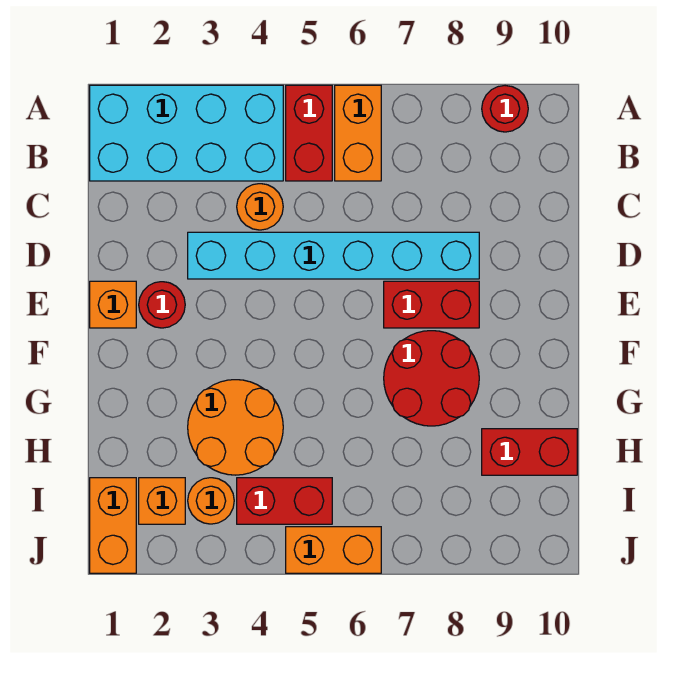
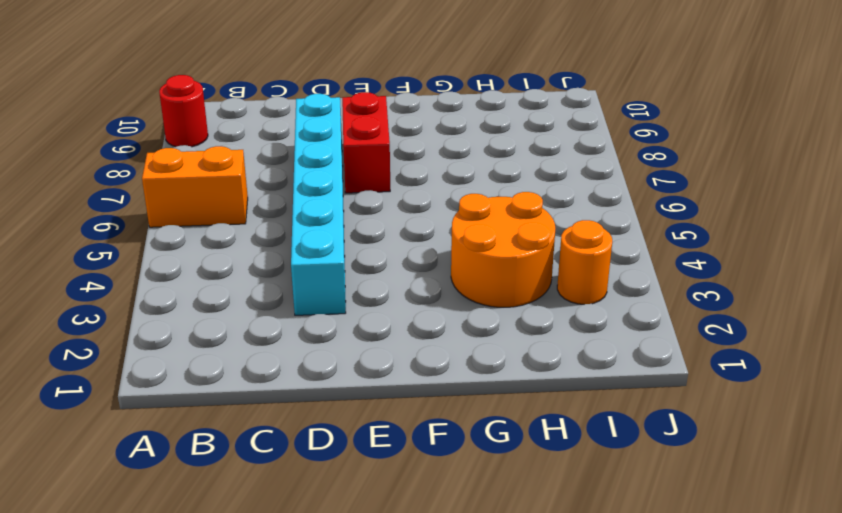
none -> cyan 2x4 brick [90,85,283,181]
none -> red 1x2 brick [286,85,332,181]
none -> orange 1x1 round brick [237,184,283,230]

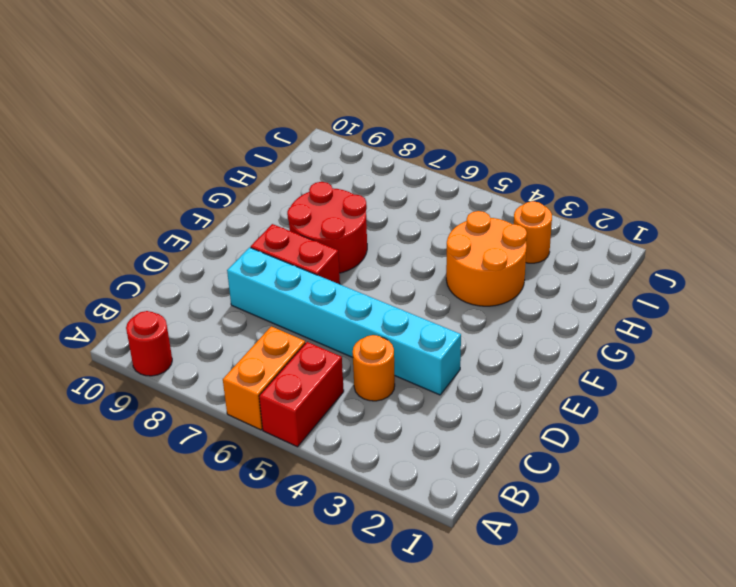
none -> cyan 2x4 brick [90,85,283,181]
none -> orange 1x1 brick [90,281,136,328]
none -> red 1x1 round brick [139,282,185,328]

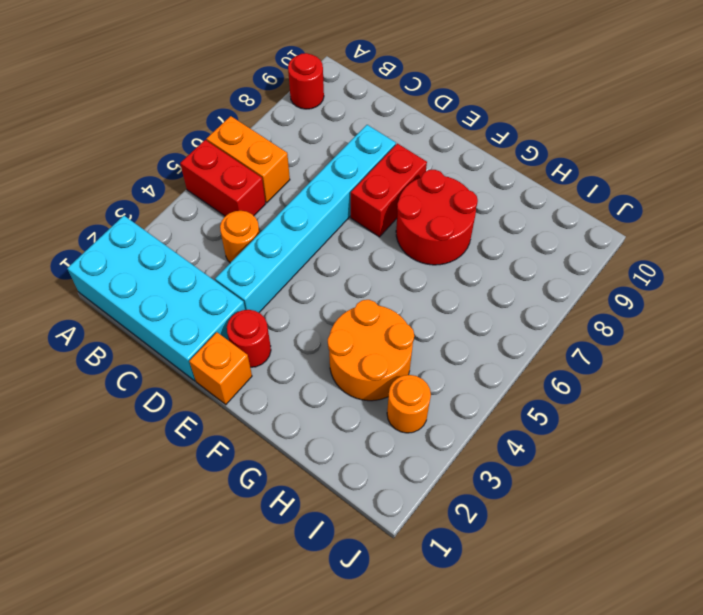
cyan 2x4 brick [67,216,245,381] -> cyan 2x4 brick turned to [90,85,283,181]
none -> red 1x2 brick [482,429,577,475]
none -> orange 1x2 brick [90,478,136,573]
none -> orange 1x1 brick [139,478,185,524]

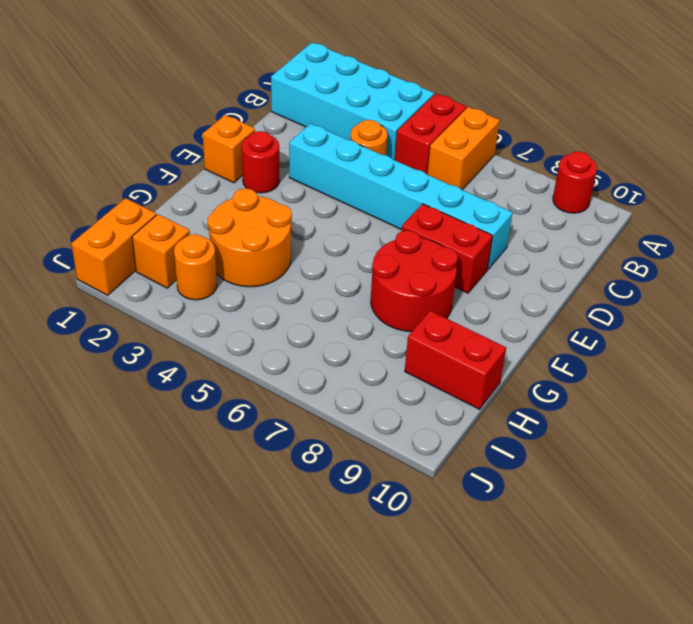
none -> red 1x2 brick [237,478,332,524]
none -> orange 1x2 brick [286,527,381,573]

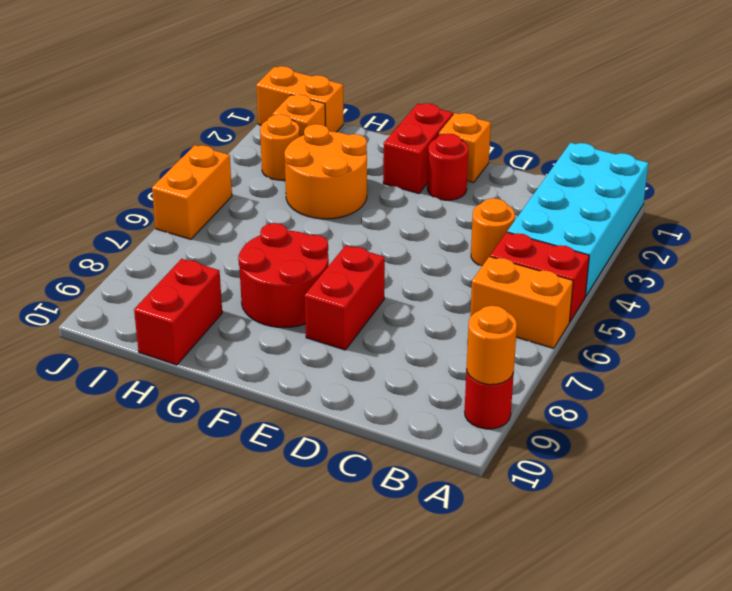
orange 1x1 round brick [467,306,517,385] -> none
red 1x2 brick [383,103,453,194] -> red 1x2 brick moved to [237,478,332,524]
none -> cyan 1x6 brick [188,232,479,279]

